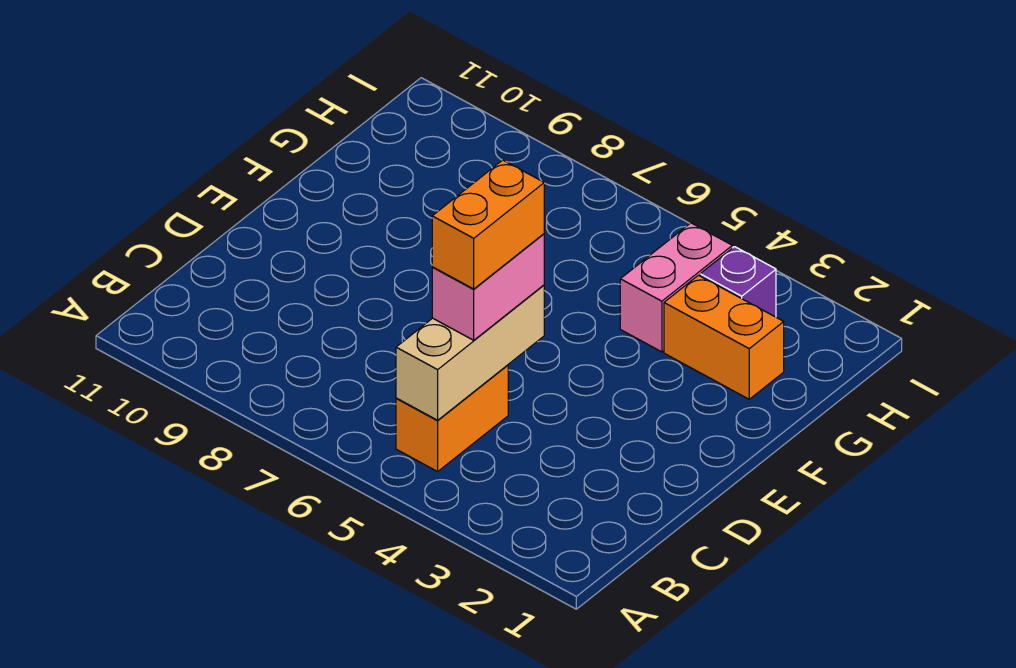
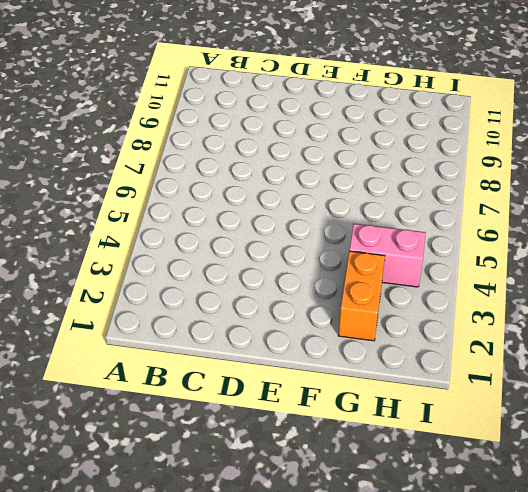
none -> orange 1x2 brick [396,365,508,472]
none -> purple 1x1 brick [700,247,776,317]

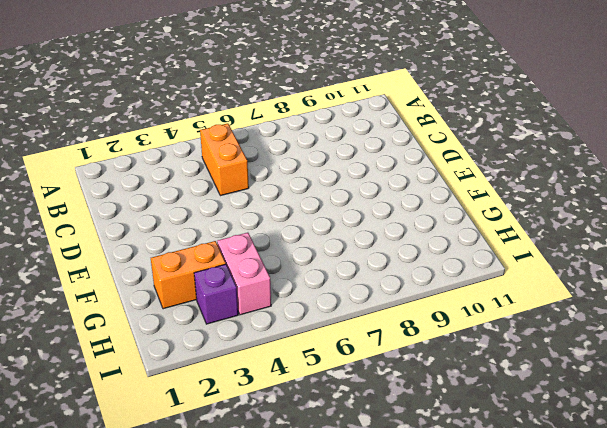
none -> tan 1x3 brick [396,285,544,420]
none -> pink 1x2 brick [432,234,544,340]

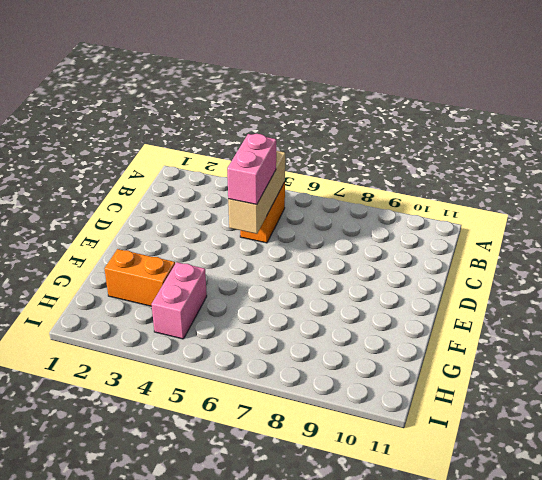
none -> purple 1x1 brick [700,247,776,317]
none -> orange 1x2 brick [432,160,544,289]

